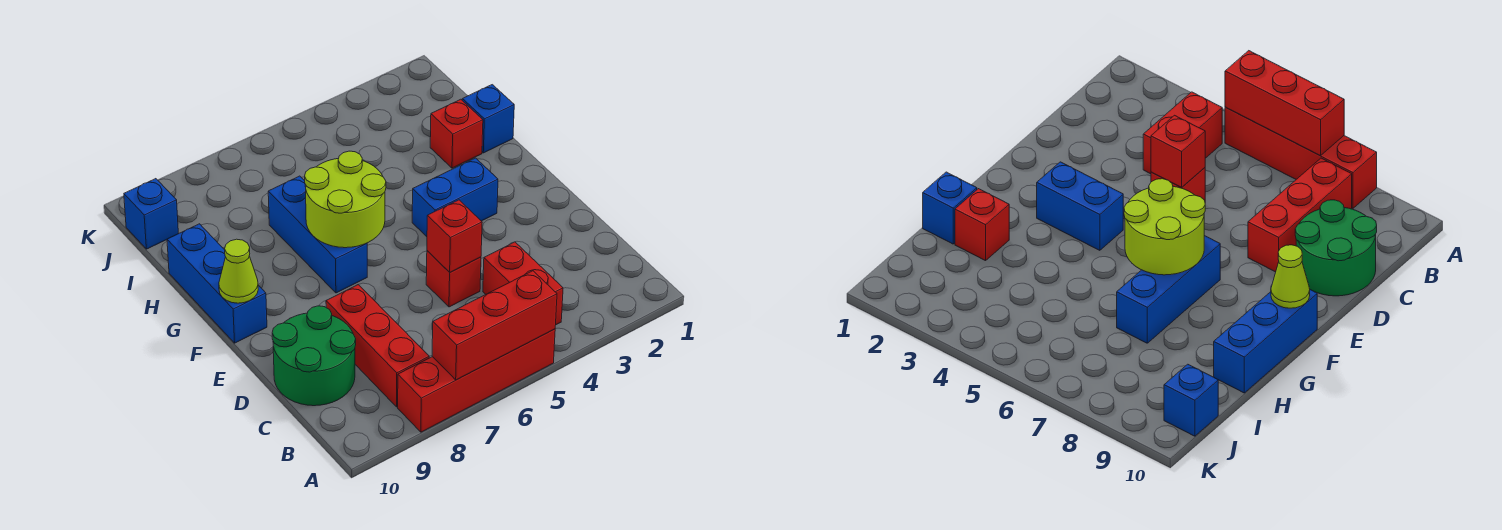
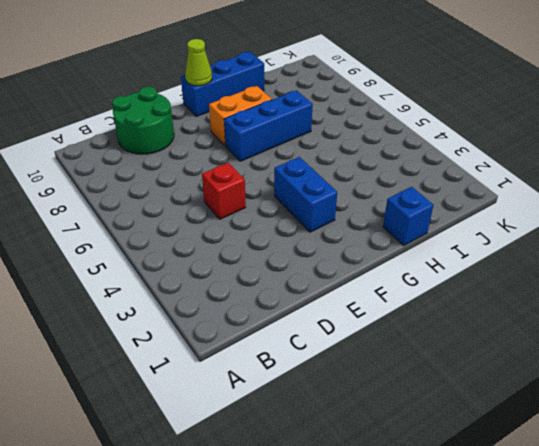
orange 1x2 brick [209,86,272,146] -> none
none -> red 1x4 brick [398,329,555,432]
none -> red 1x2 brick [483,242,563,325]
none -> red 1x3 brick [326,285,429,407]

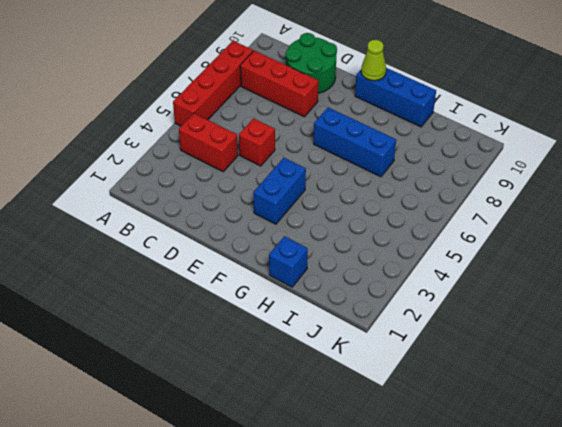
none -> red 1x1 brick [430,99,483,168]
none -> blue 1x1 brick [124,179,178,249]
none -> red 1x3 brick [432,271,557,380]

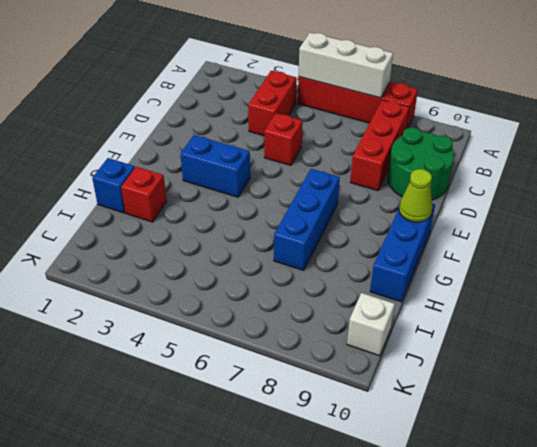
white 1x3 brick [299,33,393,98] -> red 1x3 brick [432,271,557,380]
white 1x1 brick [347,293,395,356] -> blue 1x1 brick [124,179,178,249]
none -> red 1x1 brick [427,200,482,272]
none -> lime 2x2 round brick [305,151,386,248]

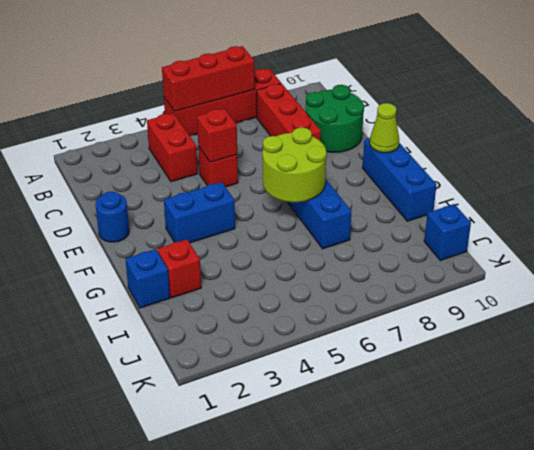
blue 1x1 round brick [95,192,129,242] -> none

